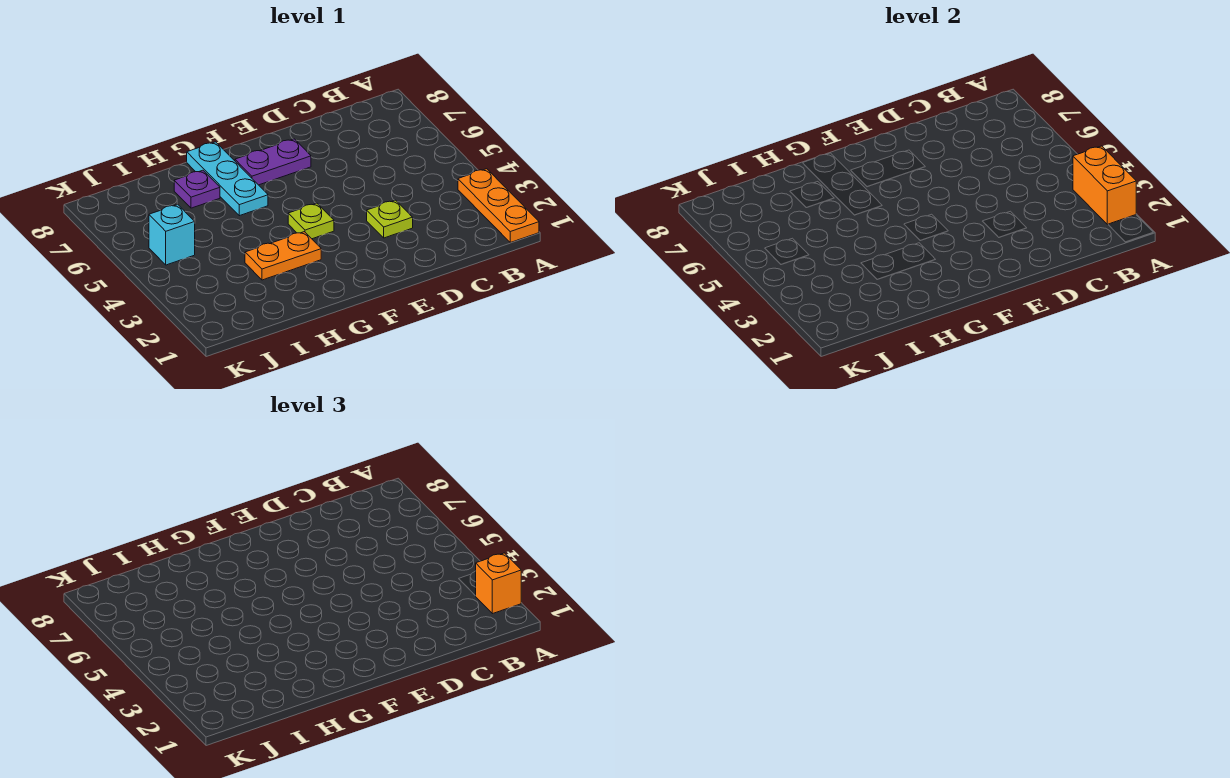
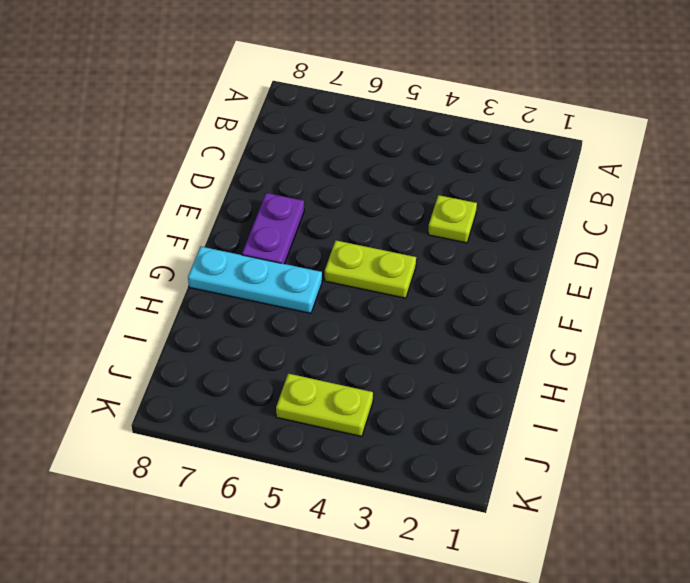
lime 1x2 plate [325,241,416,298] -> lime 1x1 plate [288,203,334,239]
lime 1x2 plate [276,374,373,436] -> cyan 1x1 brick [149,204,195,265]
none -> orange 1x3 plate [458,169,539,242]
none -> orange 1x2 plate [245,232,321,280]

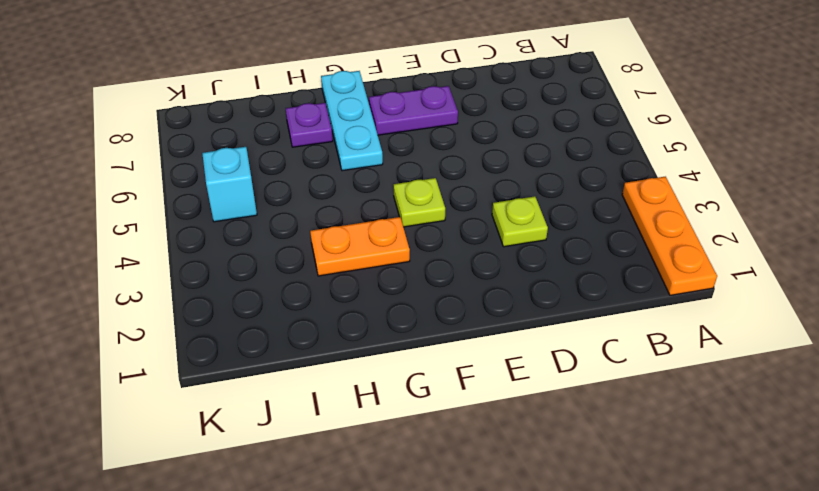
none -> orange 1x2 brick [1073,146,1136,225]
none -> orange 1x1 brick [476,553,521,614]

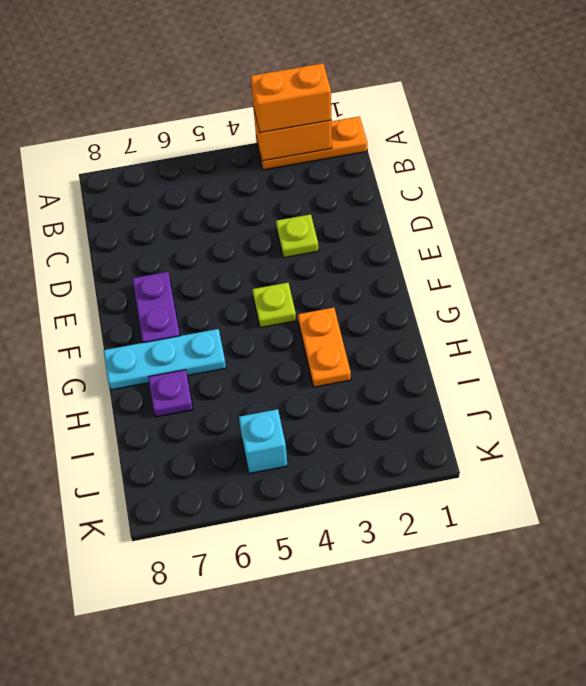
orange 1x2 brick [251,63,331,133] -> orange 1x1 brick [476,553,521,614]

